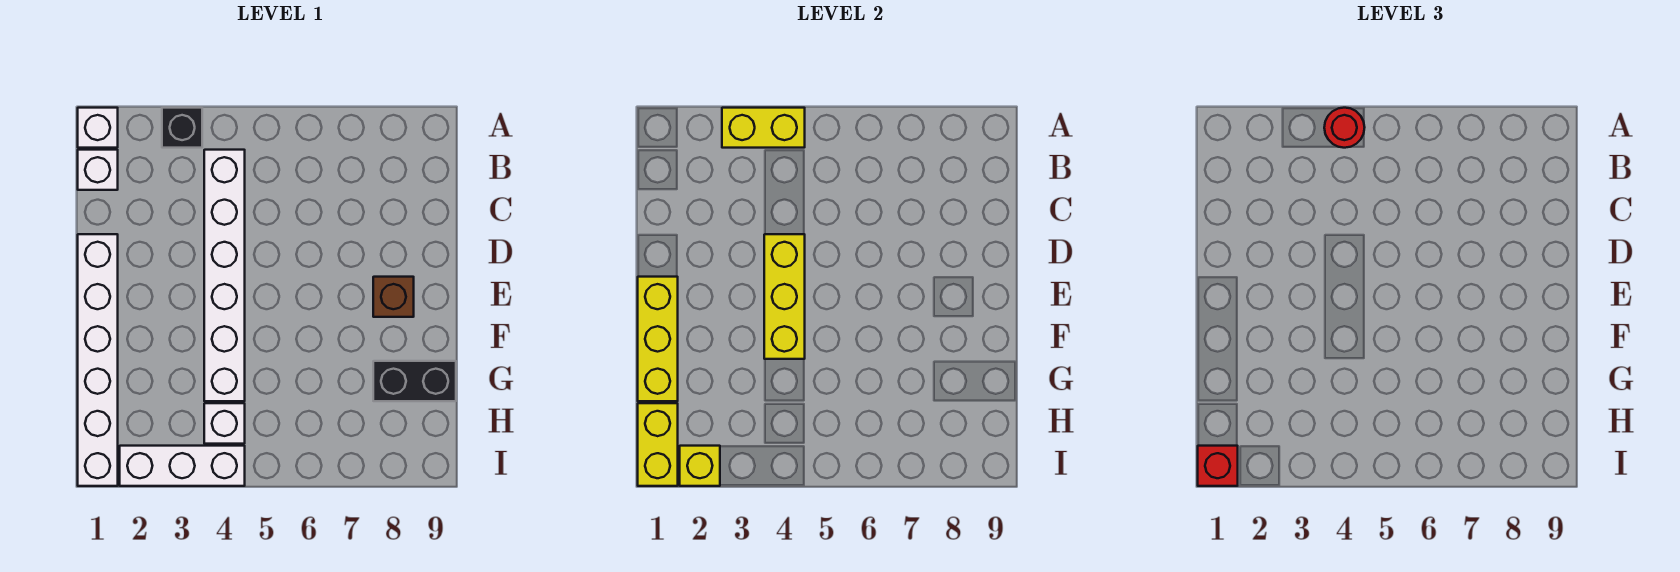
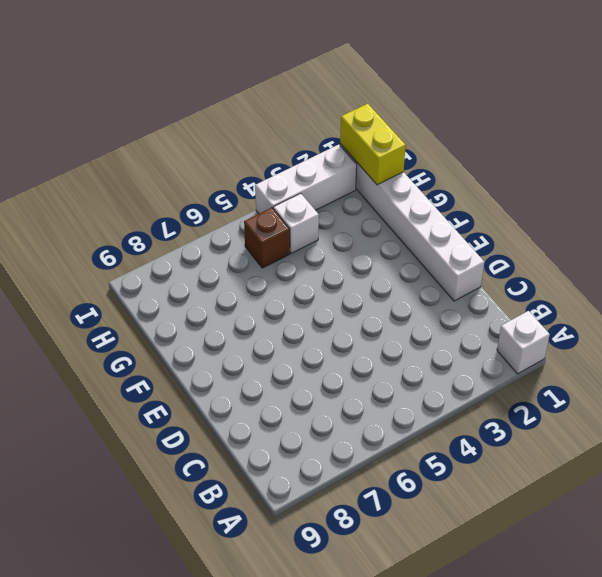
brown 1x1 brick [244,208,290,268] -> brown 1x1 brick moved to [373,277,414,317]
none -> black 1x1 brick [162,108,202,148]
none -> white 1x1 brick [78,150,118,190]
none -> white 1x6 brick [204,150,245,401]

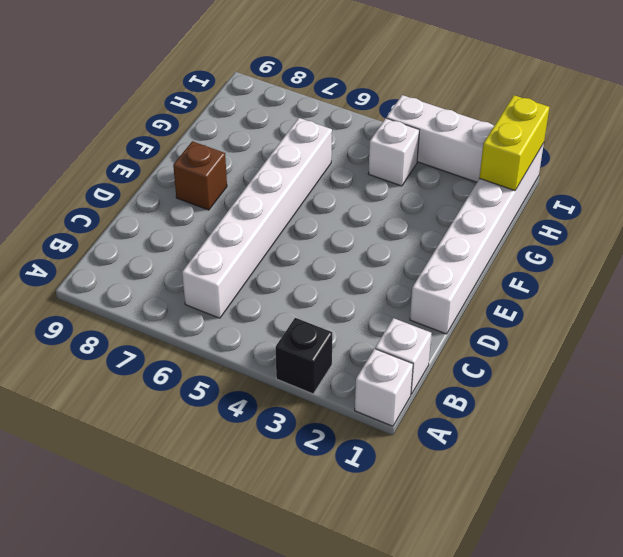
white 1x6 brick [182,118,332,318] -> white 1x6 brick moved to [204,150,245,401]
none -> black 1x2 brick [373,361,456,401]
none -> yellow 1x2 brick [722,108,805,148]
none -> yellow 1x3 brick [764,234,805,359]

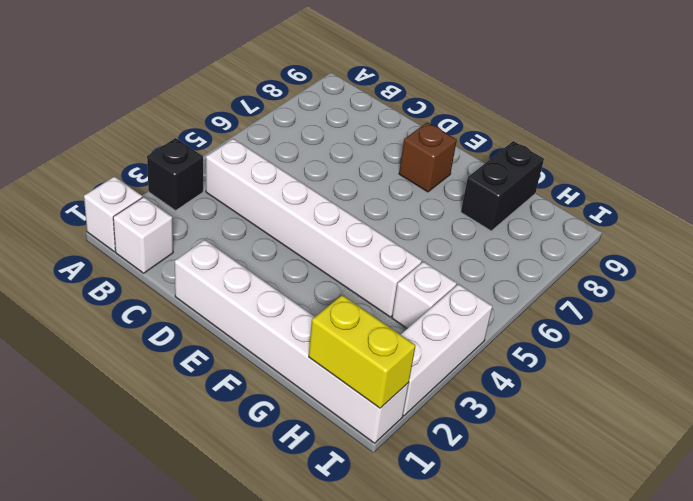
none -> yellow 1x2 brick [722,108,805,148]
none -> yellow 1x3 brick [764,234,805,359]
none -> yellow 1x3 brick [638,277,678,401]

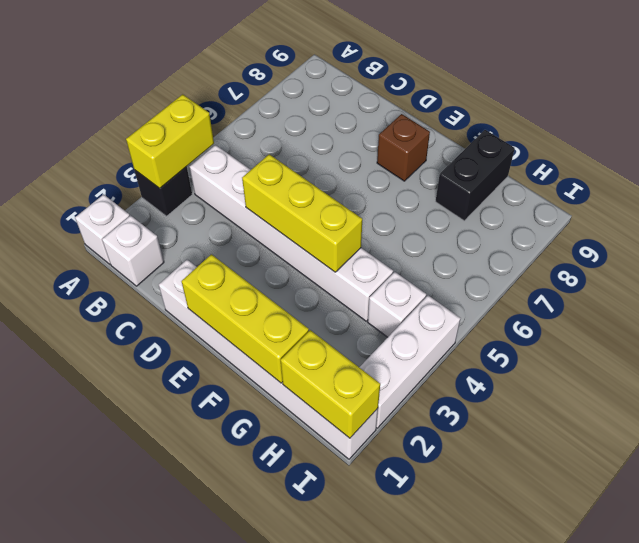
none -> yellow 1x1 brick [680,446,720,486]
none -> red 1x1 round brick [1324,108,1365,148]
none -> red 1x1 brick [1198,446,1238,486]

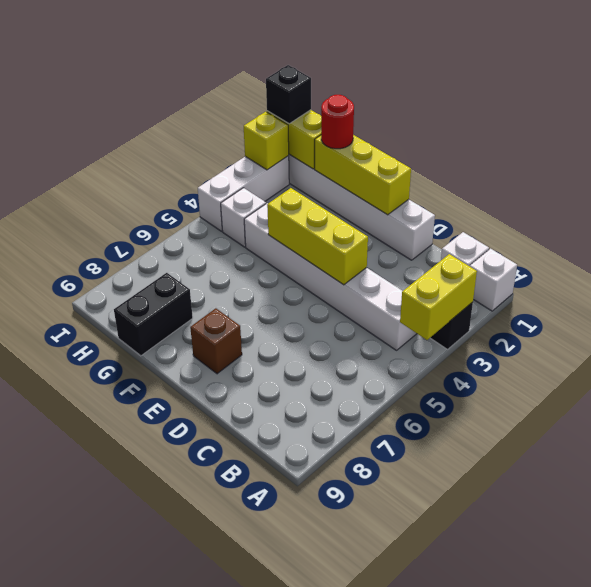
red 1x1 round brick [321,95,354,149] -> red 1x1 round brick moved to [1324,108,1365,148]
black 1x1 brick [266,65,311,124] -> red 1x1 brick [1198,446,1238,486]

